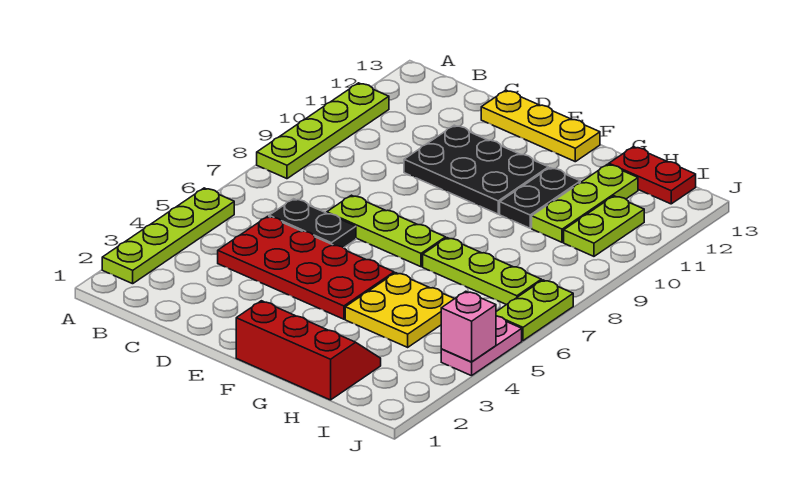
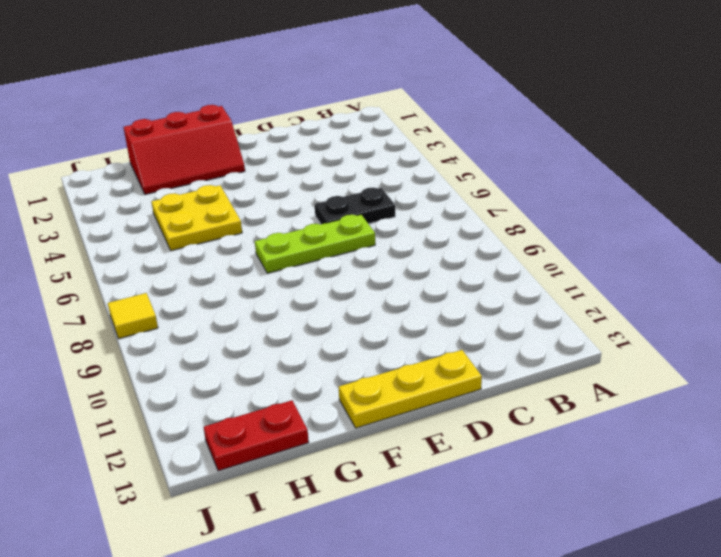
yellow 1x1 tile [108,293,158,338] -> none
none -> lime 1x4 plate [102,188,234,284]
none -> lime 1x4 plate [257,83,389,179]
none -> red 2x4 plate [218,216,394,319]

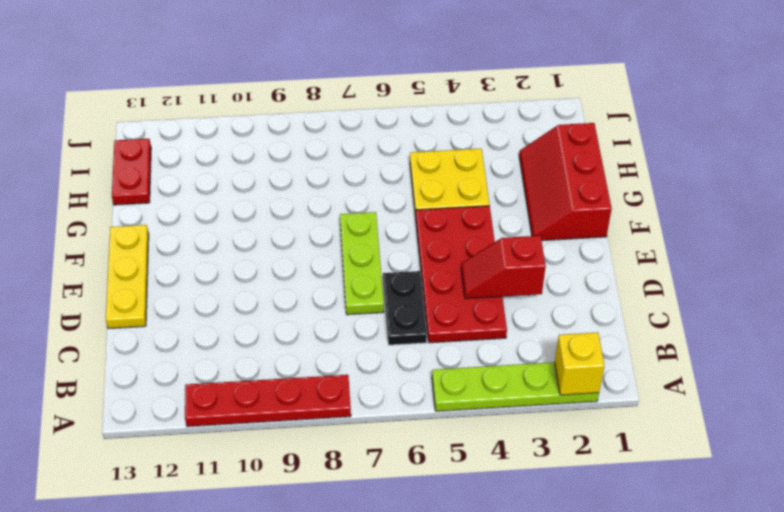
yellow 1x1 brick [555,332,604,395] -> none
red 1x4 plate [185,375,351,427] -> lime 1x4 plate [257,83,389,179]
red 1x2 slope [461,236,546,299] -> none
none -> black 2x3 plate [404,125,548,214]
none -> lime 1x3 plate [423,238,541,305]
none -> black 1x2 plate [500,168,580,228]

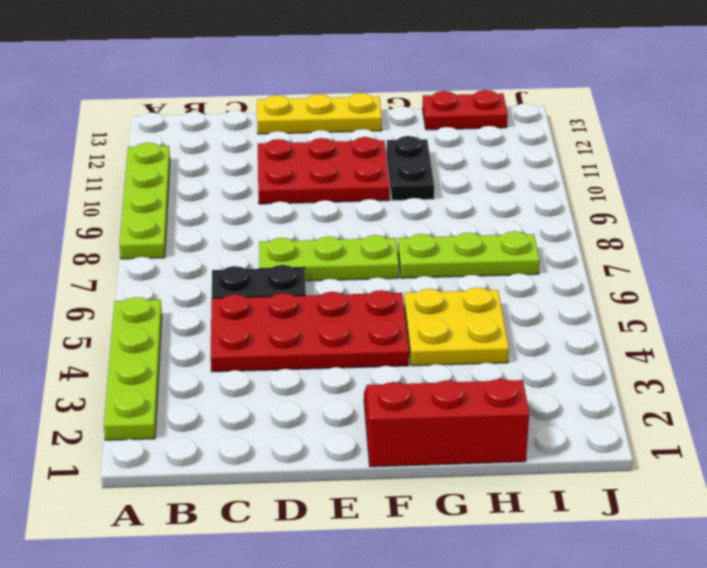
red 2x3 plate [258,137,390,204] -> black 2x3 plate [404,125,548,214]
none -> lime 1x3 plate [532,164,638,242]
none -> lime 1x2 plate [564,196,644,256]
none -> pink 1x2 plate [441,316,522,376]

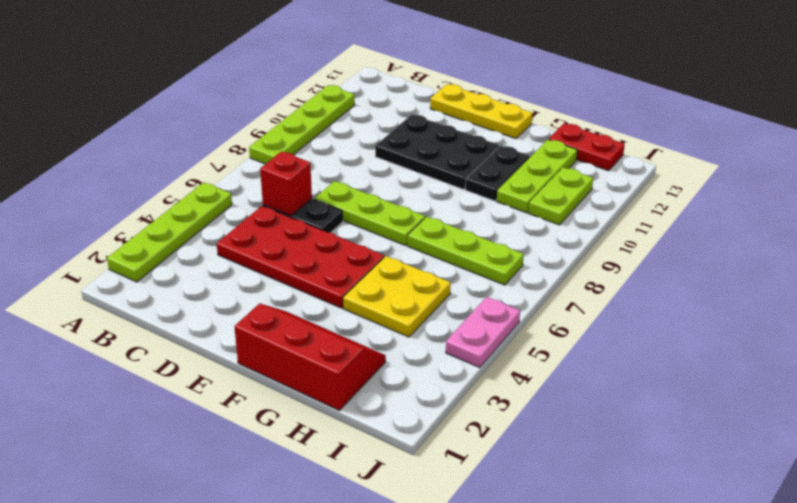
red 1x1 brick [260,151,312,216] -> none
none -> lime 1x2 plate [496,280,573,341]
none -> pink 1x1 brick [441,291,496,362]

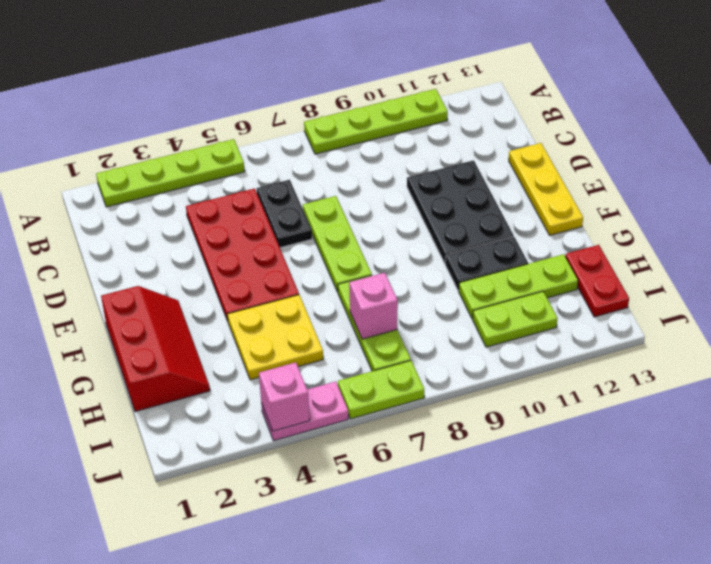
pink 1x1 brick [349,273,398,339] -> none

